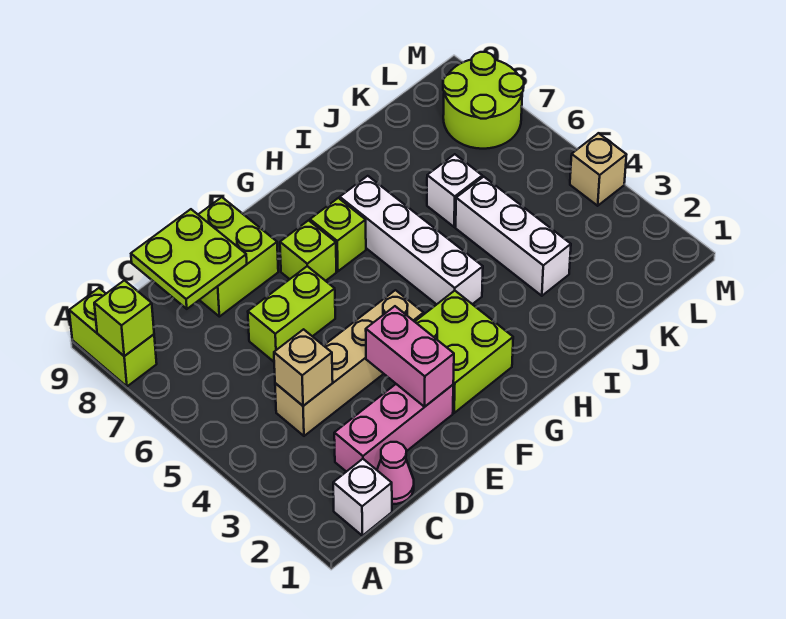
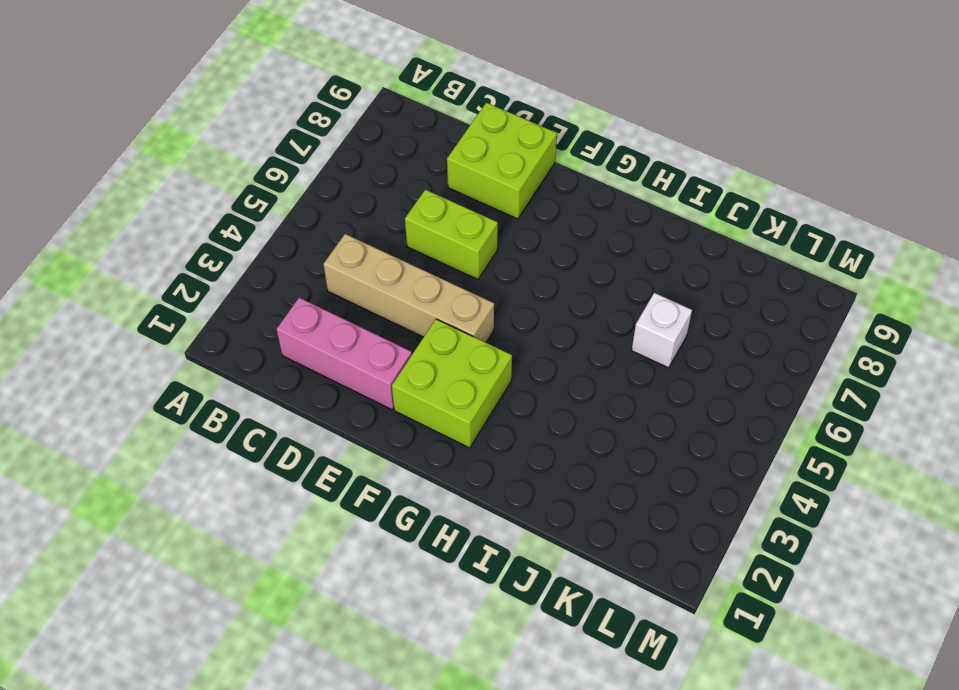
none -> lime 1x2 brick [69,288,157,386]
none -> white 1x1 brick [333,459,392,536]
none -> pink 1x1 cone [377,442,414,504]

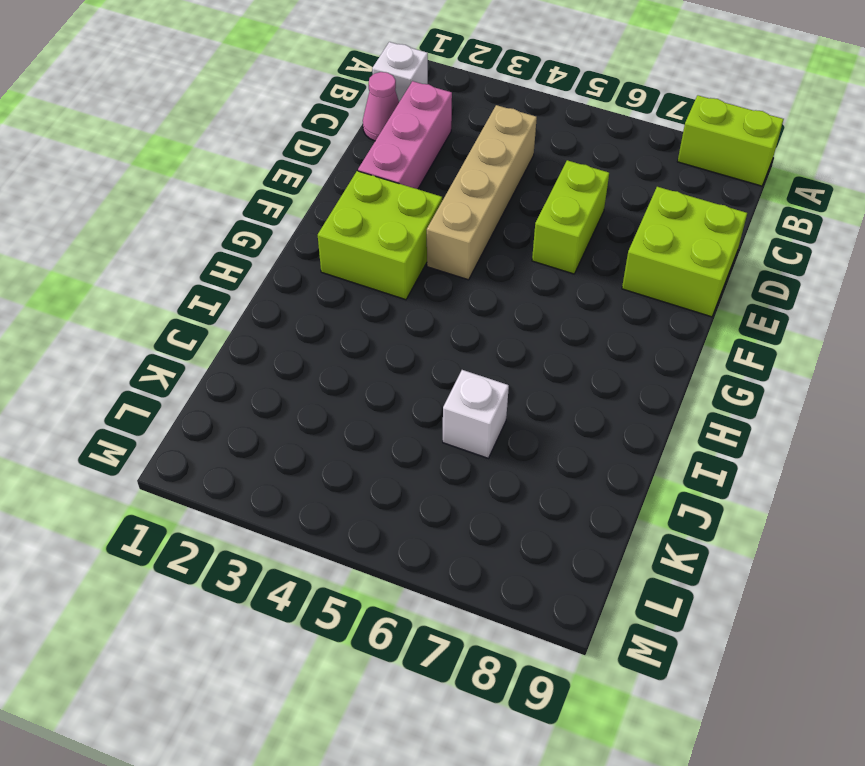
none -> lime 1x1 brick [280,220,336,281]
none -> lime 1x1 brick [310,198,366,271]
none -> white 1x4 brick [340,176,483,304]

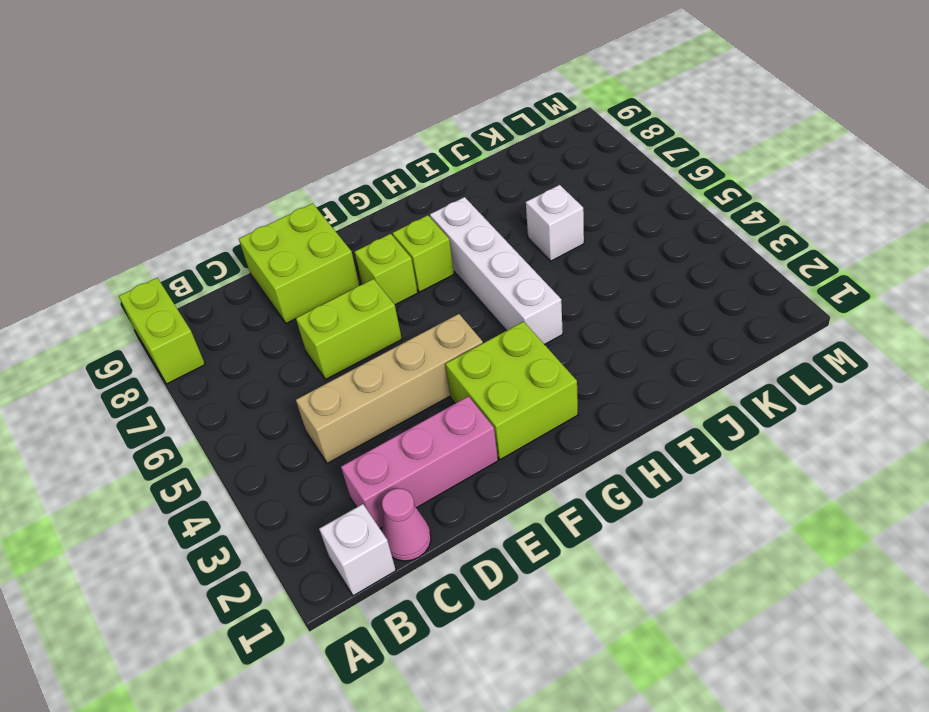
none -> white 1x3 brick [456,177,571,296]
none -> lime 2x2 round brick [443,52,524,149]
none -> tan 1x1 brick [570,133,626,206]

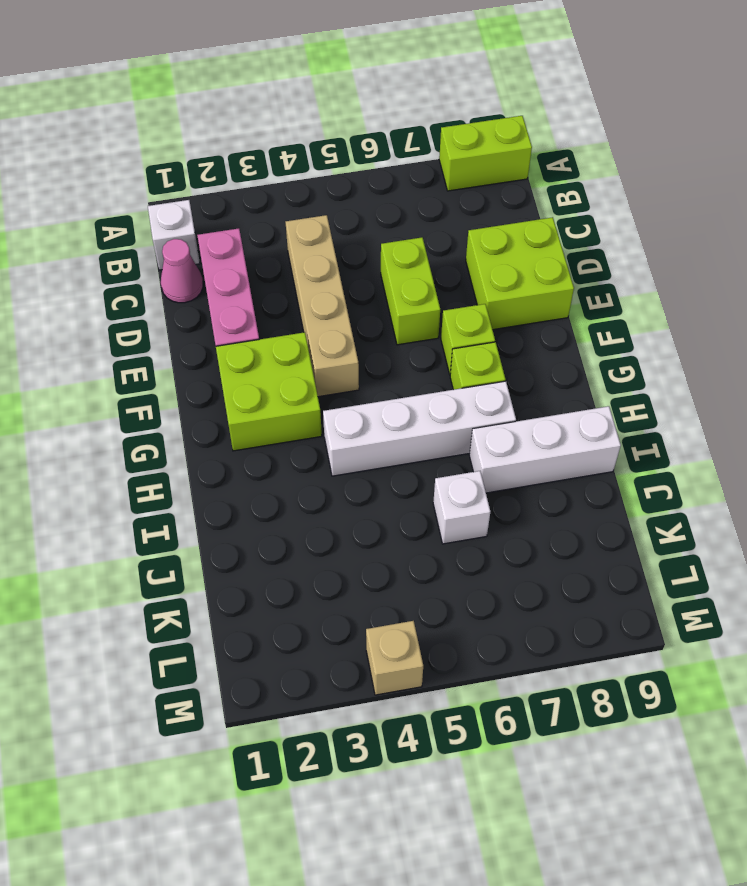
white 1x3 brick [469,406,621,493] -> white 1x3 brick moved to [456,177,571,296]
none -> lime 2x2 round brick [443,52,524,149]
none -> lime 1x1 brick [94,280,154,356]
none -> tan 1x1 brick [274,329,333,406]

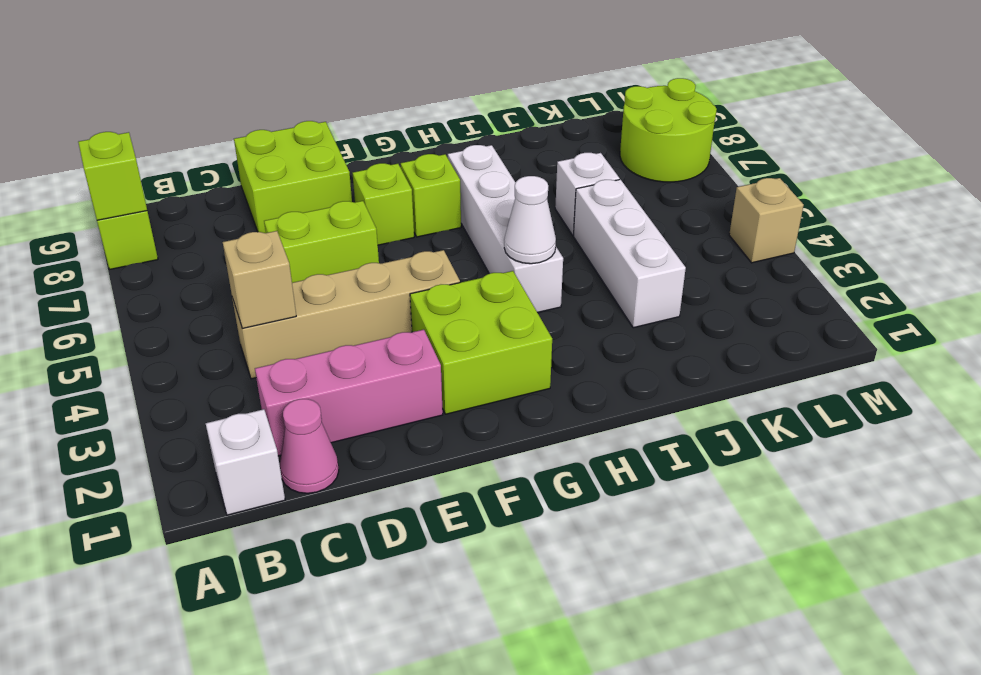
white 1x1 cone [504,176,556,264] -> none
none -> lime 2x2 plate [131,209,247,309]
none -> pink 1x2 brick [366,306,454,407]

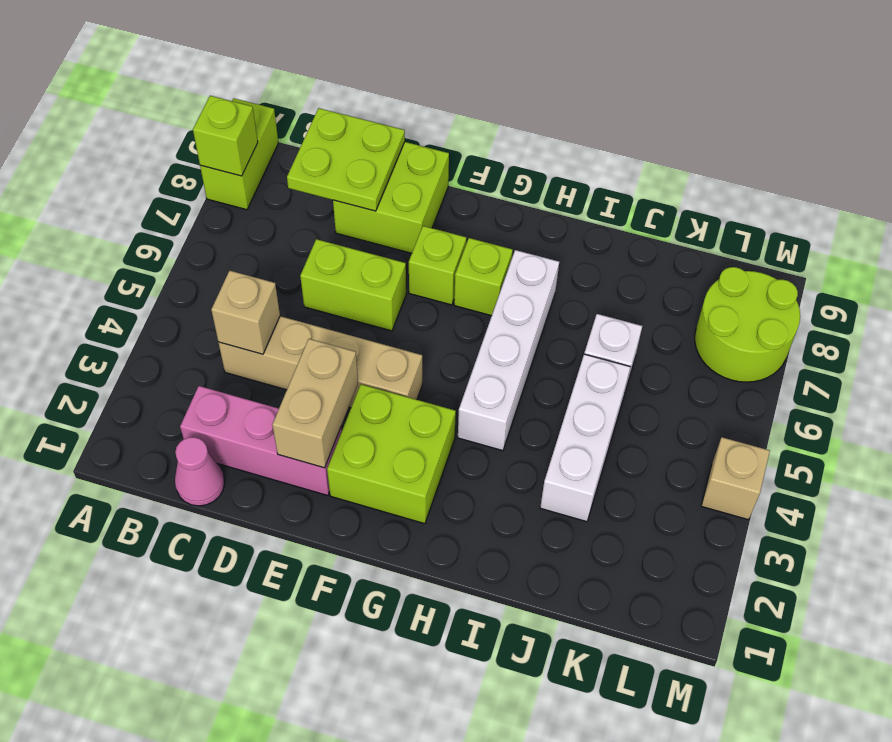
tan 1x2 brick [272,339,358,468] -> pink 1x2 brick [366,306,454,407]
none -> white 1x1 brick [333,459,392,536]

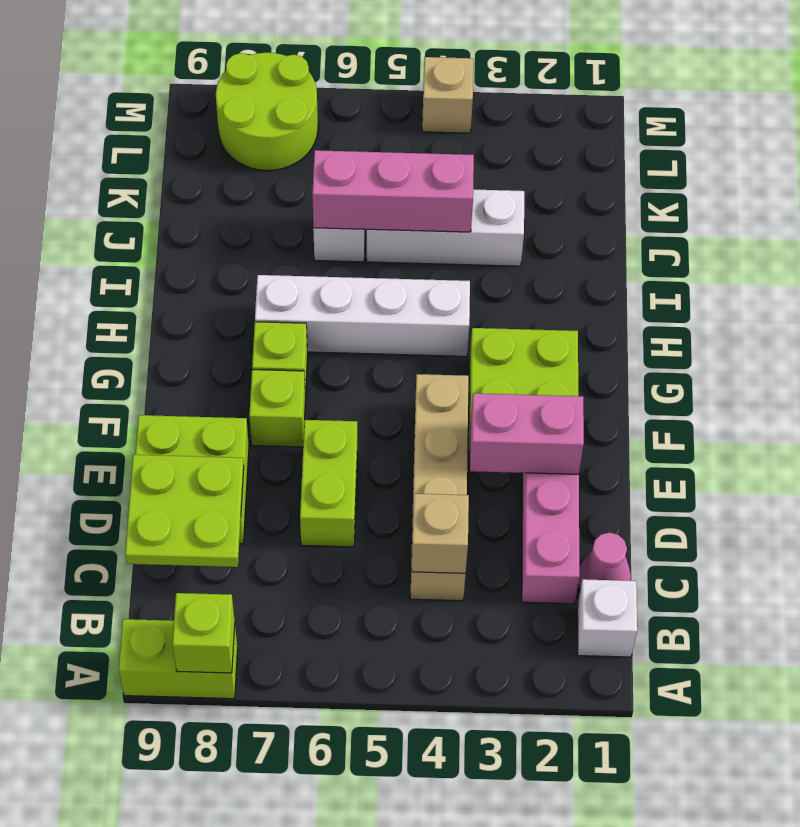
pink 1x3 brick [312,150,474,232] -> none

